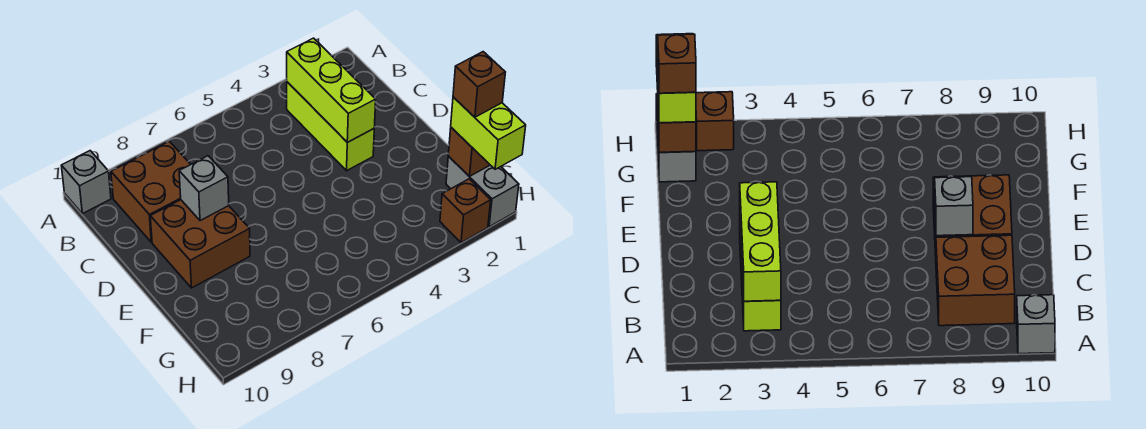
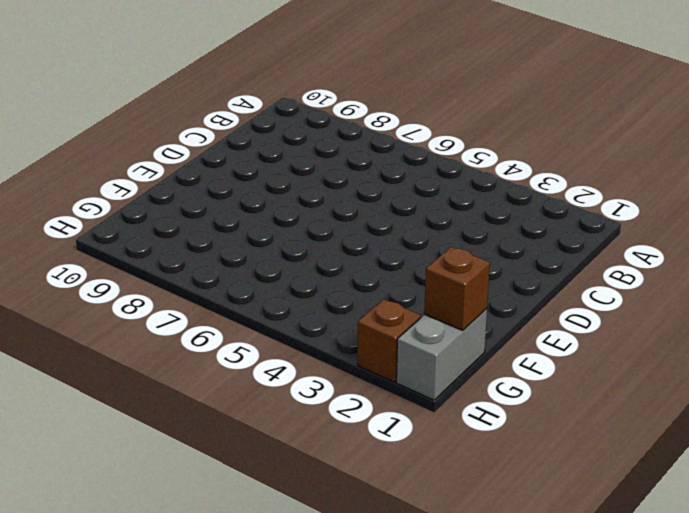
none -> grey 1x1 brick [61,151,111,214]
none -> lime 1x3 brick [287,82,374,171]

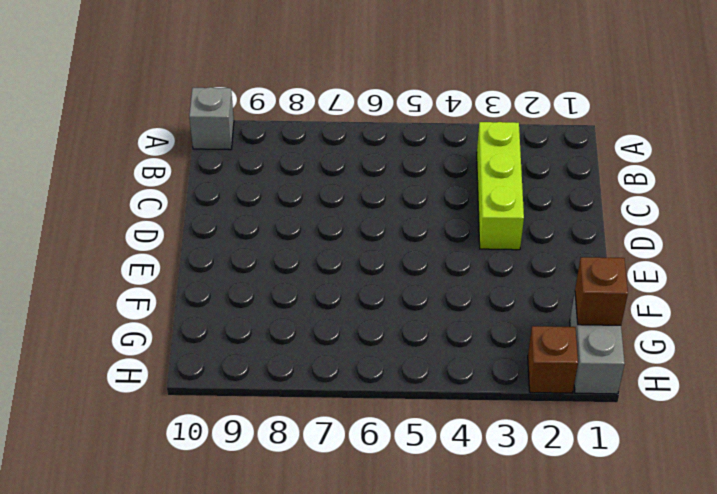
none -> brown 2x2 brick [111,141,191,242]
none -> brown 2x2 brick [150,200,250,288]

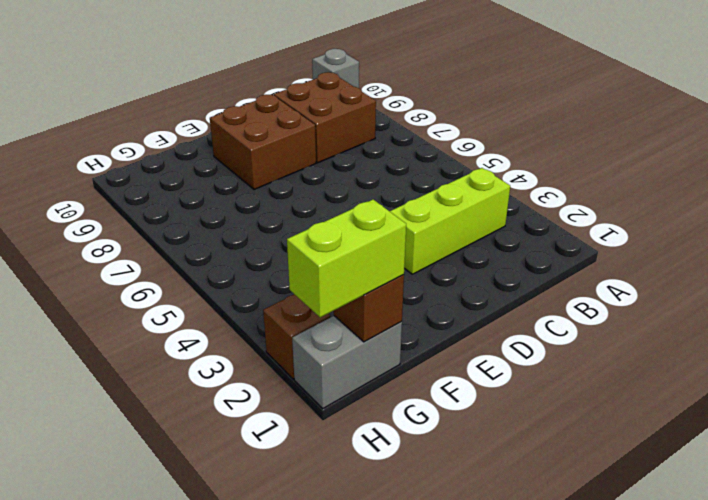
none -> lime 1x3 brick [287,38,376,142]
none -> grey 1x1 brick [179,156,229,221]

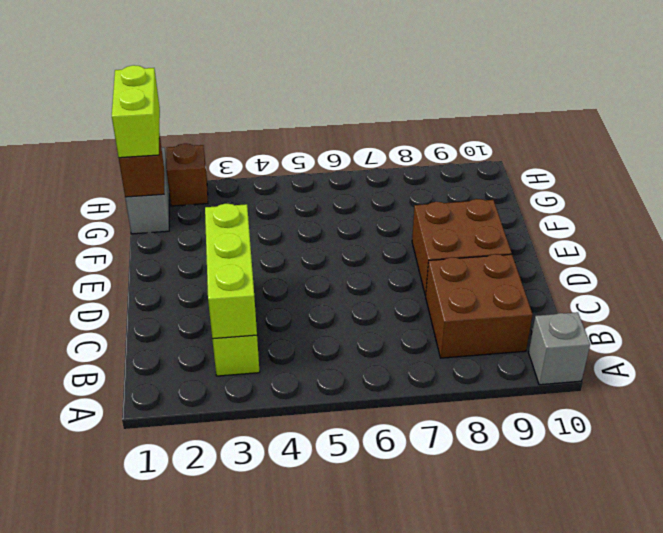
none -> grey 1x1 brick [179,156,229,221]
none -> brown 1x1 brick [453,52,505,117]

